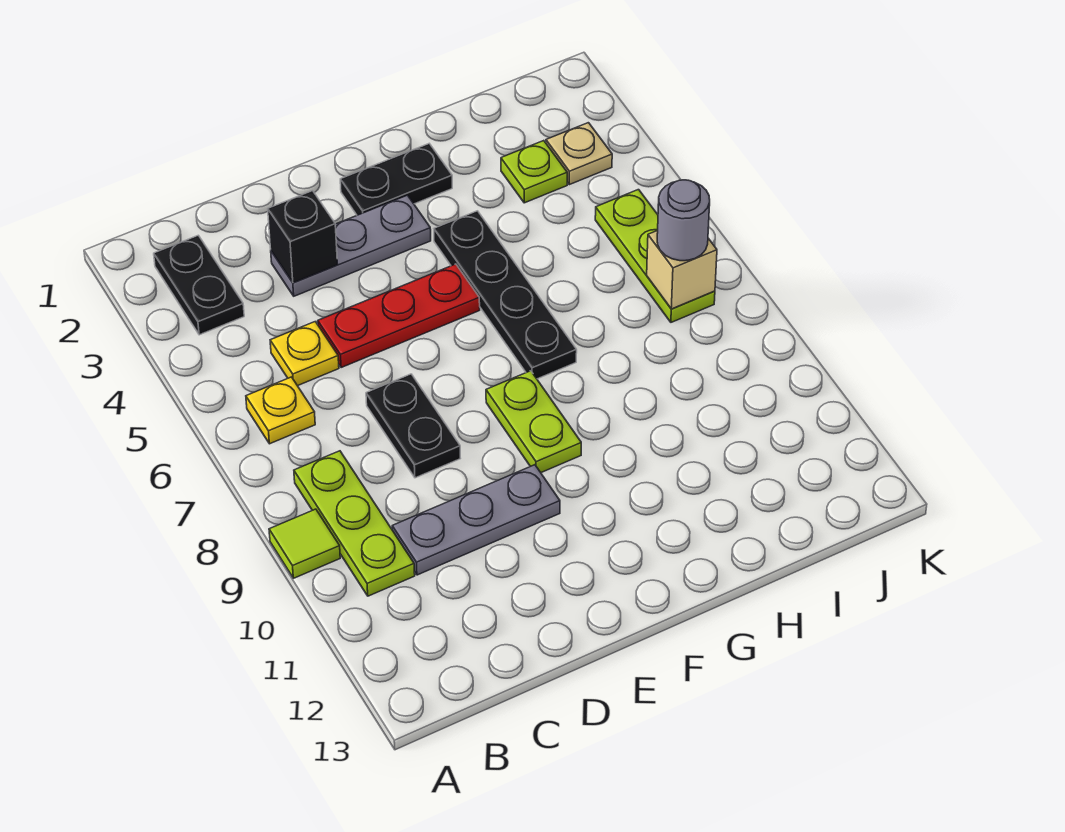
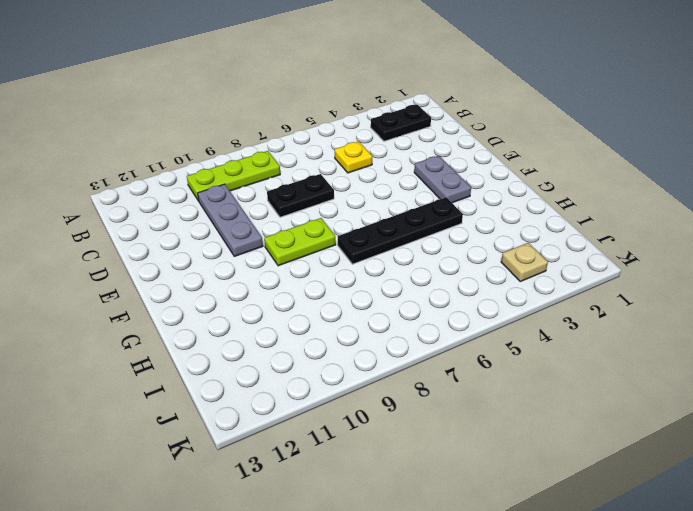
grey 1x2 plate [414,156,471,203] -> grey 1x3 plate [271,195,431,296]
none -> lime 1x1 tile [269,509,340,578]
none -> yellow 1x1 plate [246,377,315,444]
none -> red 1x3 plate [318,264,480,367]

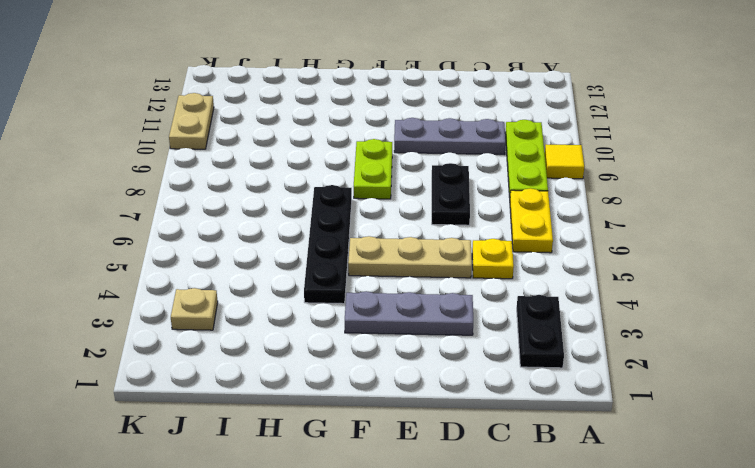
yellow 1x1 tile [545,144,584,179] -> lime 1x1 tile [269,509,340,578]
yellow 1x2 plate [510,188,553,253] -> yellow 1x1 plate [246,377,315,444]
tan 1x3 plate [348,236,472,278] -> red 1x3 plate [318,264,480,367]
tan 1x2 plate [169,93,214,149] -> none
none -> black 1x2 plate [340,144,452,215]
none -> lime 1x1 plate [501,141,567,203]
none -> lime 1x3 plate [595,190,715,322]

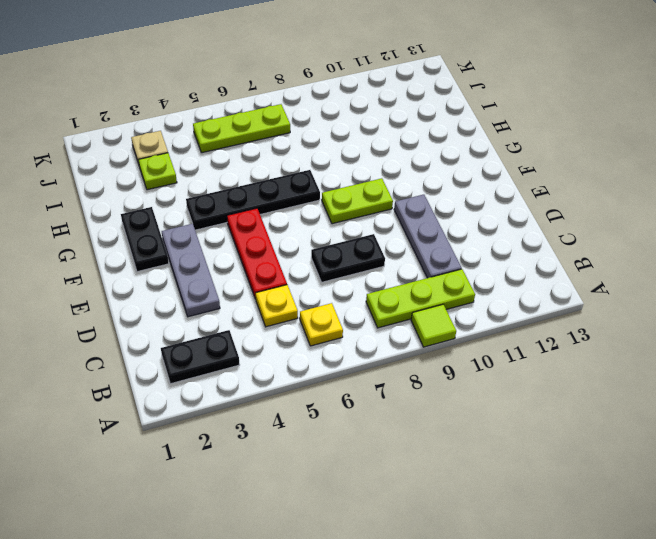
none -> black 1x1 brick [268,191,338,283]
none -> tan 1x1 brick [647,230,717,309]
none -> grey 1x1 round brick [657,180,710,261]

